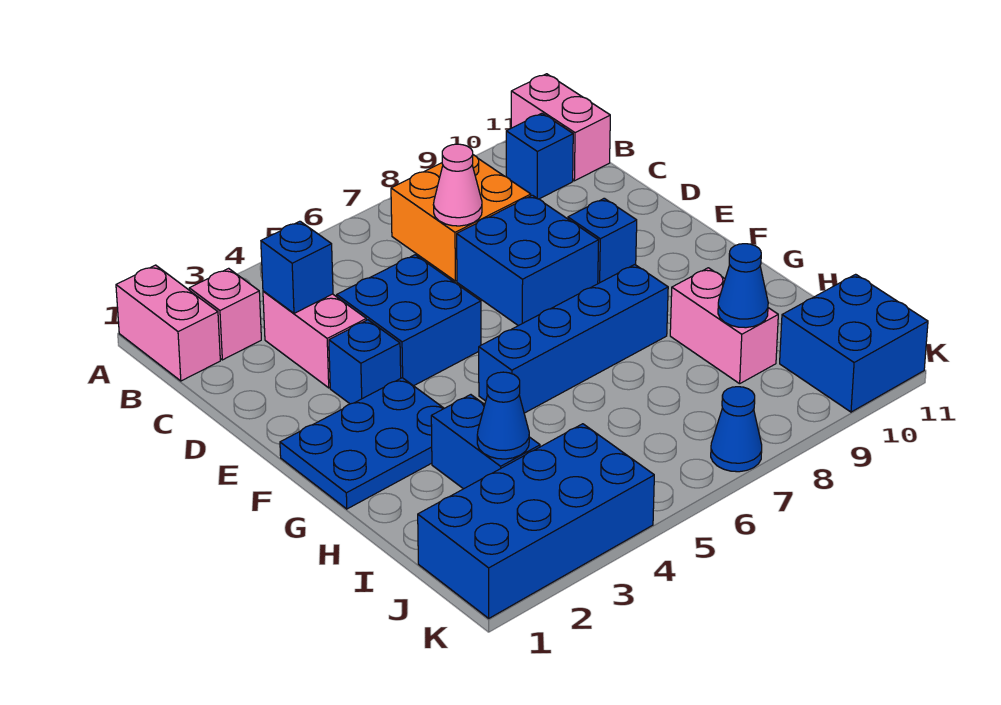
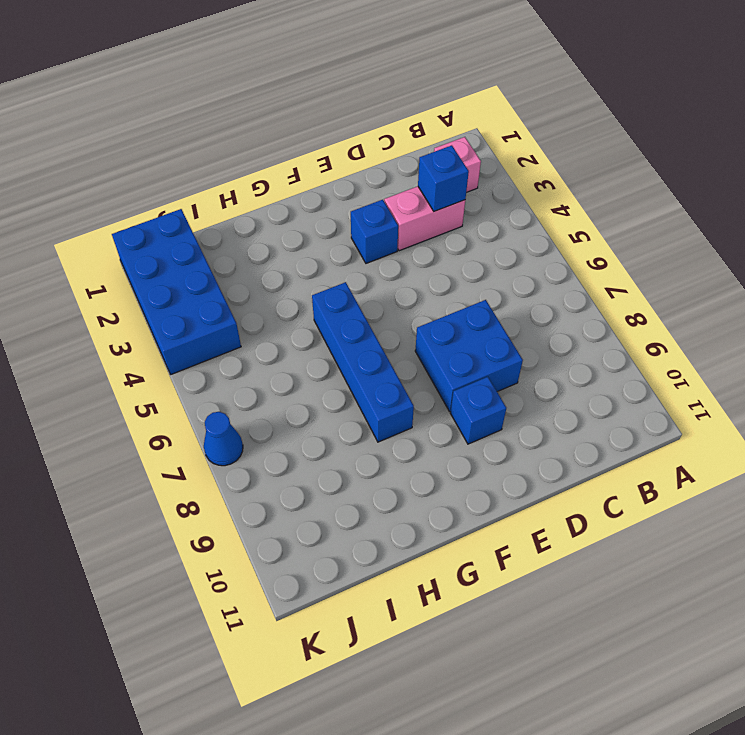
none -> pink 1x2 brick [116,265,220,381]
none -> pink 1x2 brick [511,74,610,181]
none -> orange 2x2 brick [391,155,531,281]

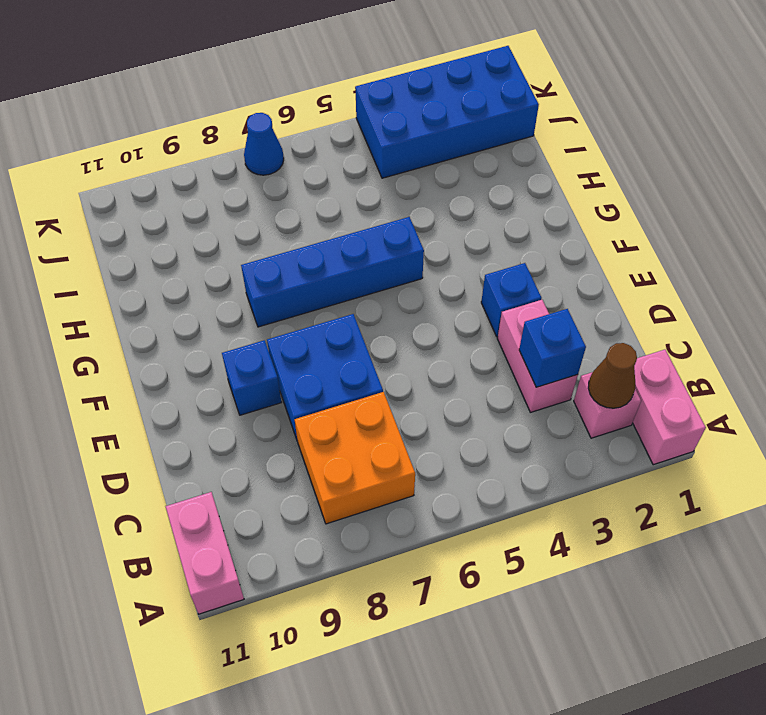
brown 1x1 cone [588,343,637,408] -> none
none -> blue 1x1 brick [506,113,573,199]
none -> blue 2x2 brick [337,255,481,386]
none -> blue 2x3 plate [280,378,444,509]

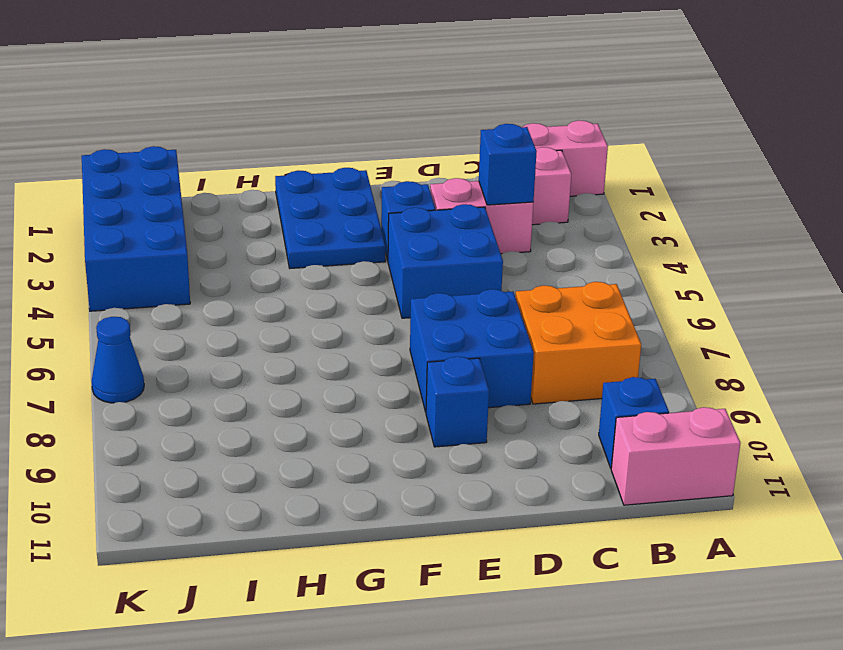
none -> blue 1x4 brick [479,265,668,413]
none -> blue 1x2 brick [431,395,540,489]
none -> pink 1x2 brick [670,268,778,384]

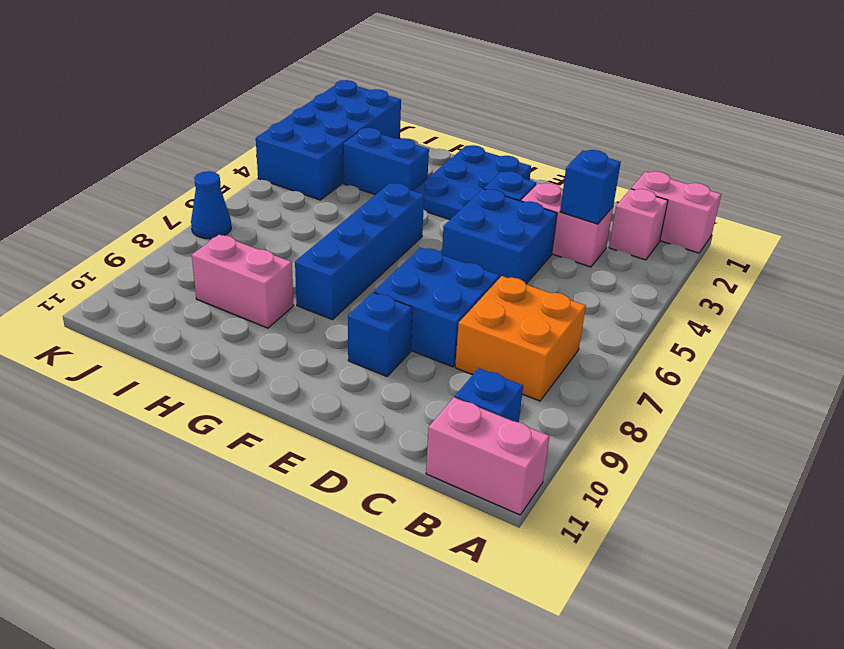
none -> blue 2x2 brick [780,274,928,412]
none -> pink 1x1 cone [433,144,482,226]
none -> blue 1x1 cone [477,372,529,459]

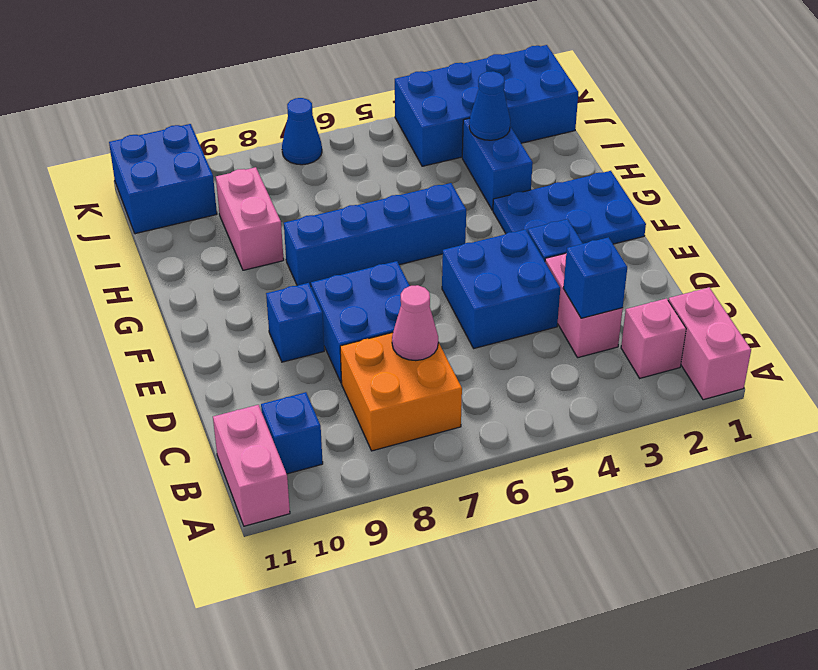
none -> blue 1x1 cone [718,244,768,328]

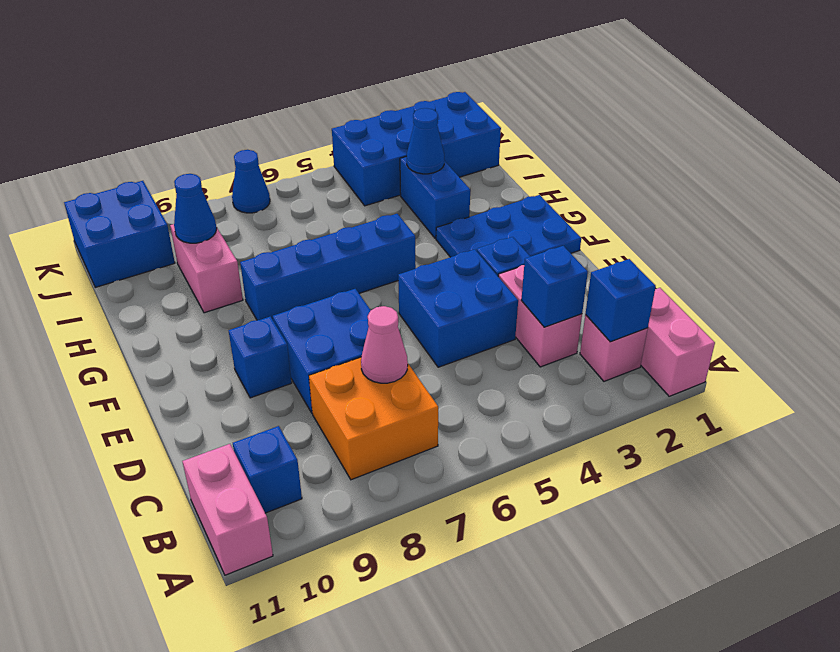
blue 1x1 brick [585,259,656,342] -> none

